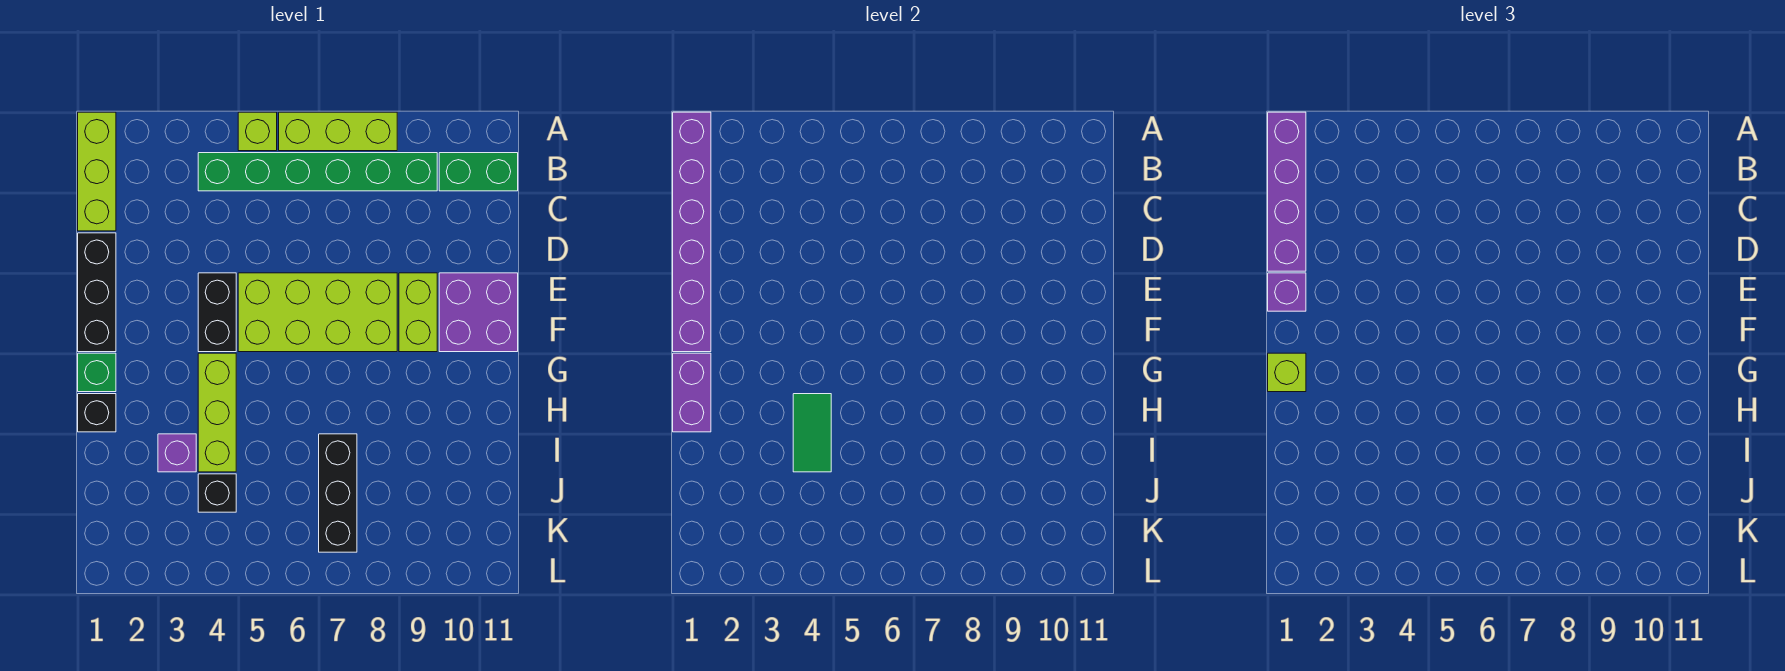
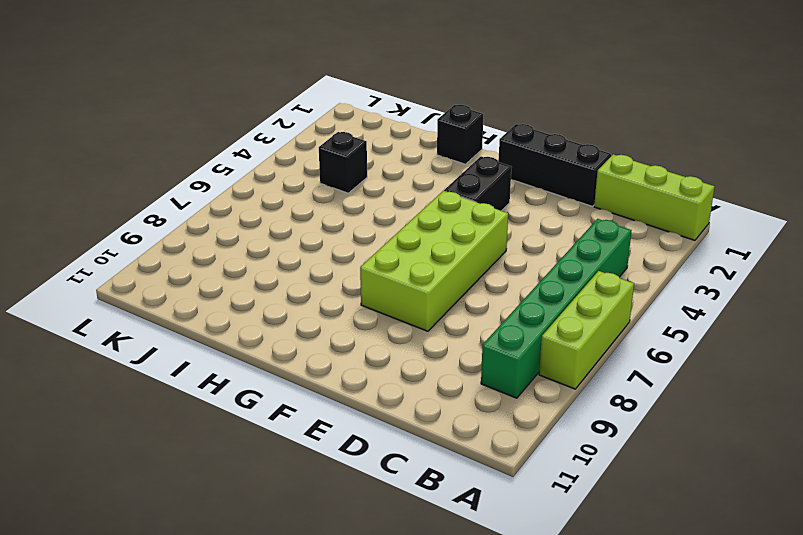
black 1x2 brick [444,157,512,211] -> black 1x2 brick turned to [198,273,236,352]
none -> lime 1x1 brick [238,112,277,151]
none -> green 1x2 brick [439,153,518,191]
none -> lime 1x2 brick [399,273,437,352]

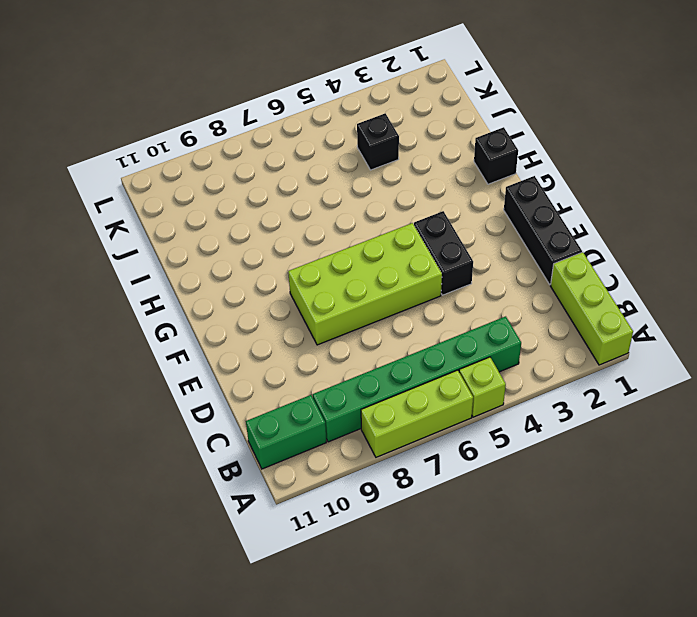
none -> lime 1x2 brick [399,273,437,352]
none -> purple 2x2 brick [439,273,518,352]
none -> green 1x1 brick [78,353,116,392]

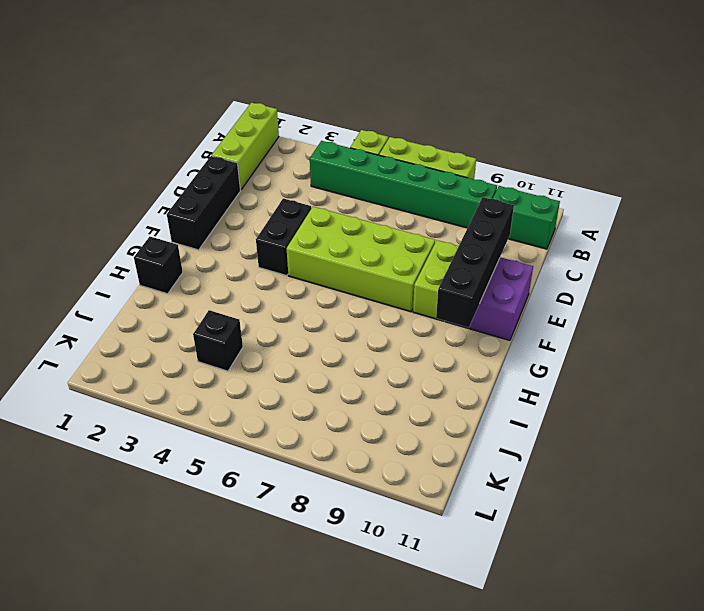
black 1x4 brick [436,197,514,328] -> none
none -> green 1x1 brick [78,353,116,392]
none -> lime 1x3 brick [198,353,236,472]
none -> purple 1x1 brick [158,434,196,472]

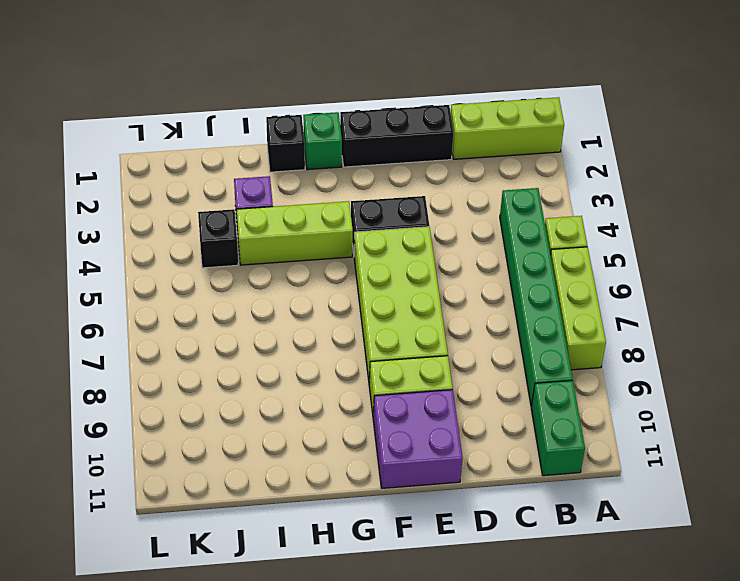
none -> black 1x3 brick [319,434,357,552]
none -> purple 1x6 brick [673,112,711,352]
none -> purple 1x2 brick [673,353,711,432]

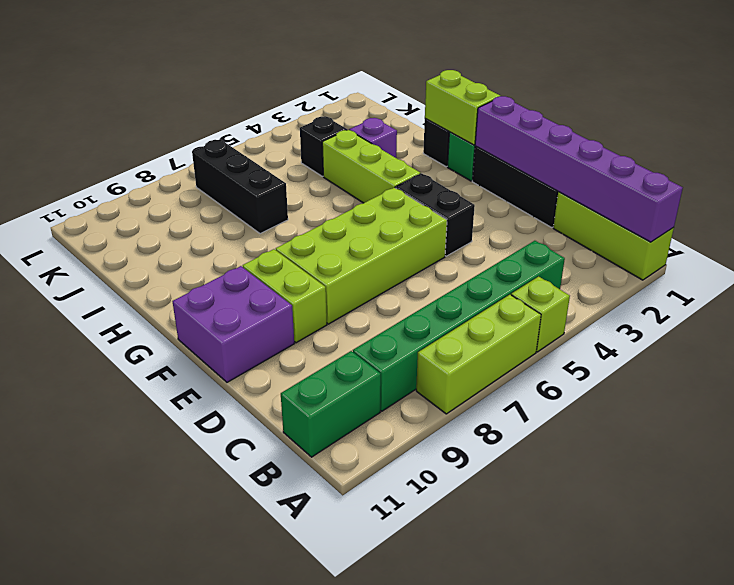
lime 1x2 brick [425,70,500,145] -> purple 1x2 brick [673,353,711,432]
none -> green 1x2 tile [793,394,831,472]
none -> purple 1x4 brick [1268,112,1306,271]
none -> purple 1x1 brick [1268,273,1306,311]

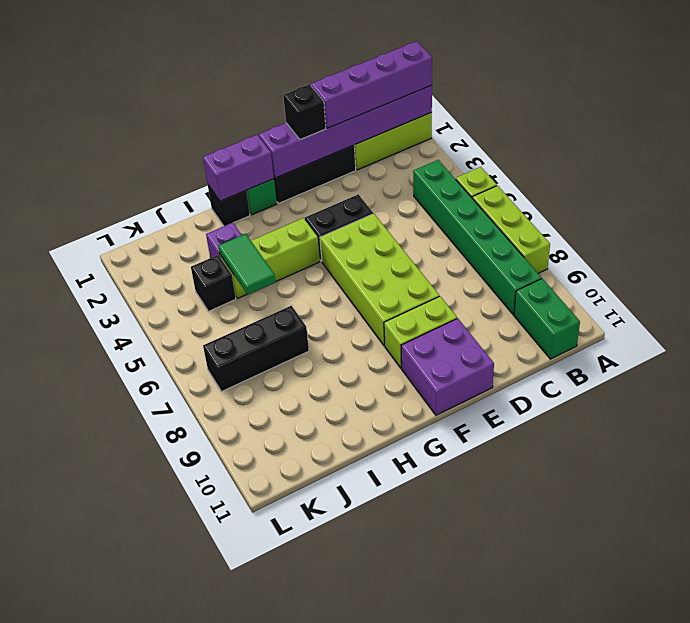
black 1x1 brick [283,84,326,140] -> purple 1x1 brick [1268,273,1306,311]
green 1x2 tile [218,234,275,295] -> green 1x2 tile turned to [793,394,831,472]
none -> lime 1x1 brick [1268,353,1306,392]

